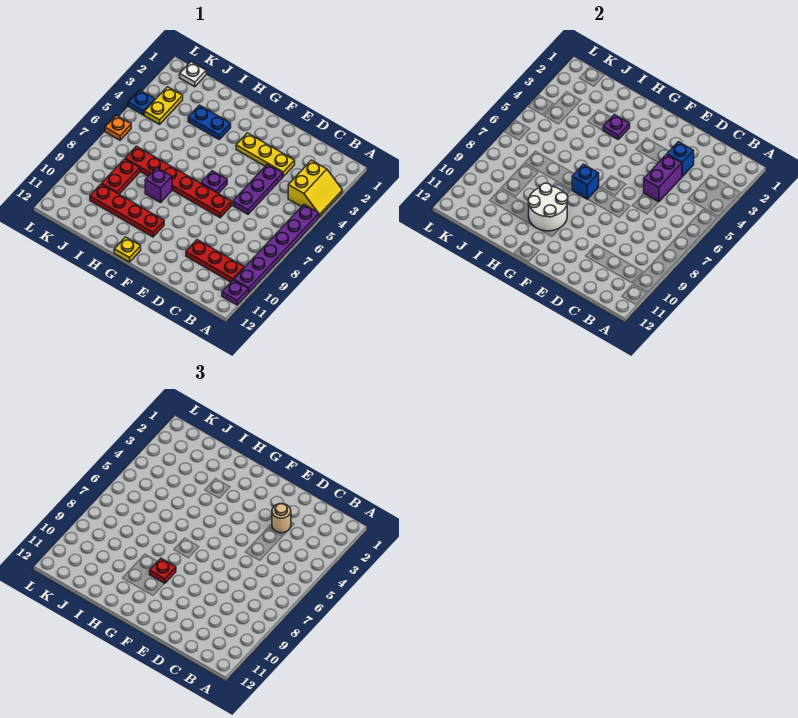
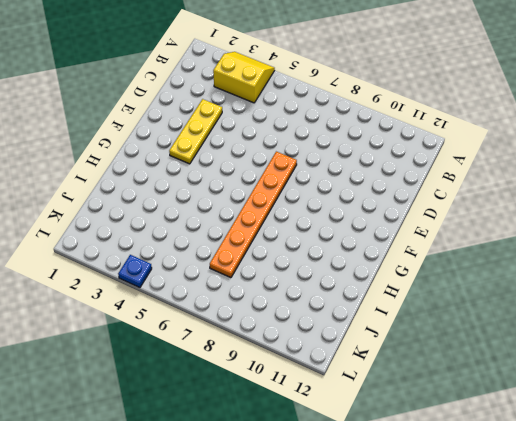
orange 1x6 plate [210,152,297,278] -> red 1x6 plate [125,146,232,218]
none -> purple 1x6 plate [234,205,319,292]
none -> purple 1x1 plate [222,280,249,305]
none -> red 1x3 plate [186,240,244,282]

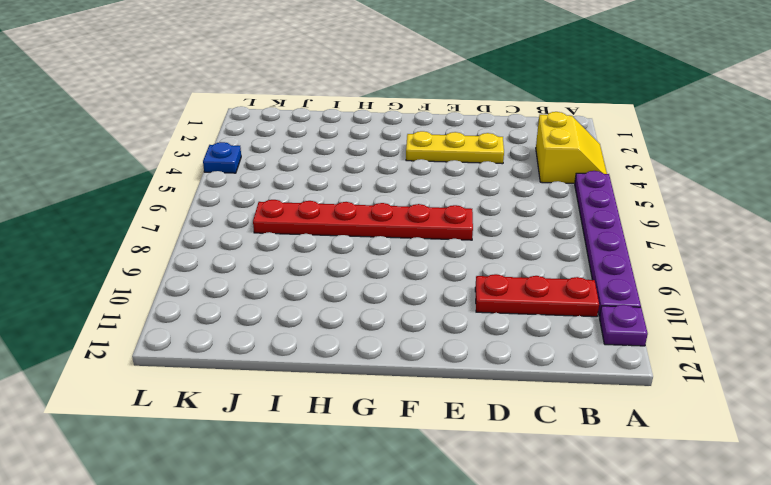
none -> purple 1x3 plate [233,164,283,214]
none -> purple 1x1 plate [201,171,227,194]
none -> red 1x4 plate [90,184,164,237]

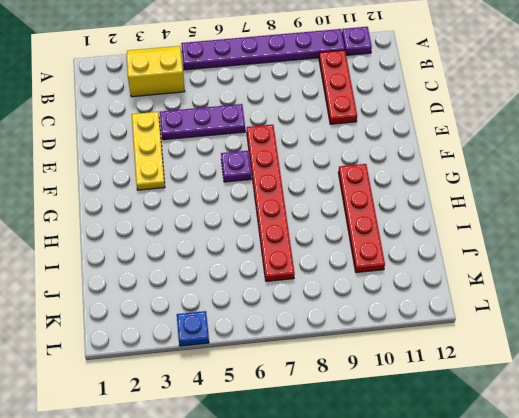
none -> yellow 1x1 plate [114,237,141,262]
none -> blue 1x2 plate [188,105,231,139]
none -> purple 1x1 brick [145,168,172,203]

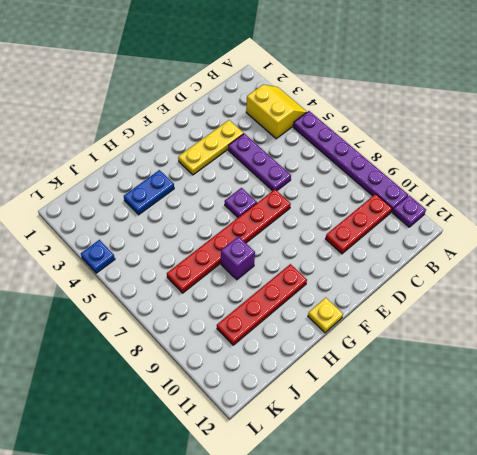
none -> red 1x2 plate [102,159,140,194]
none -> white 1x1 plate [180,62,206,87]
none -> yellow 1x2 plate [144,87,183,124]

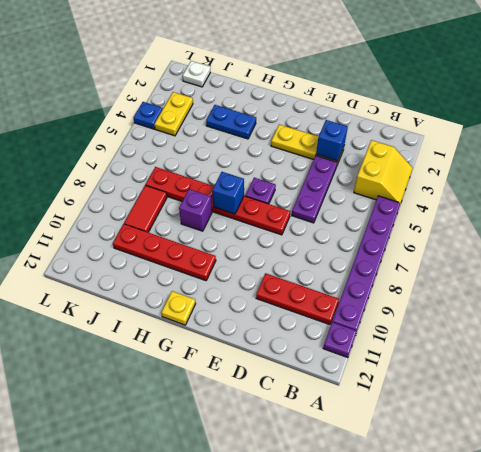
red 1x2 tile [124,185,167,232] -> red 1x2 plate [102,159,140,194]
none -> orange 1x1 plate [105,115,131,140]
none -> purple 1x2 brick [644,154,682,202]
none -> white 2x2 round brick [528,183,568,231]

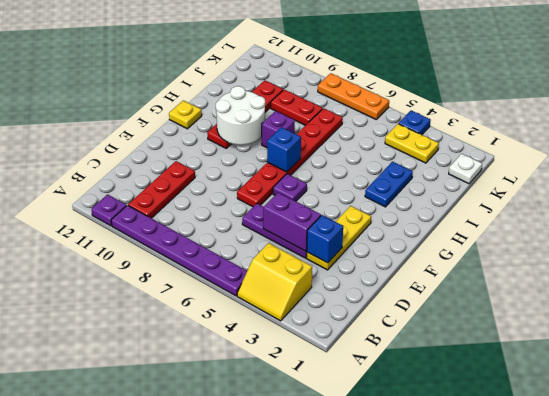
orange 1x3 plate [318,73,389,120] -> orange 1x1 plate [105,115,131,140]
none -> purple 1x1 plate [603,115,630,139]
none -> tan 1x1 round brick [272,504,291,533]
none -> red 1x1 plate [150,558,176,583]

